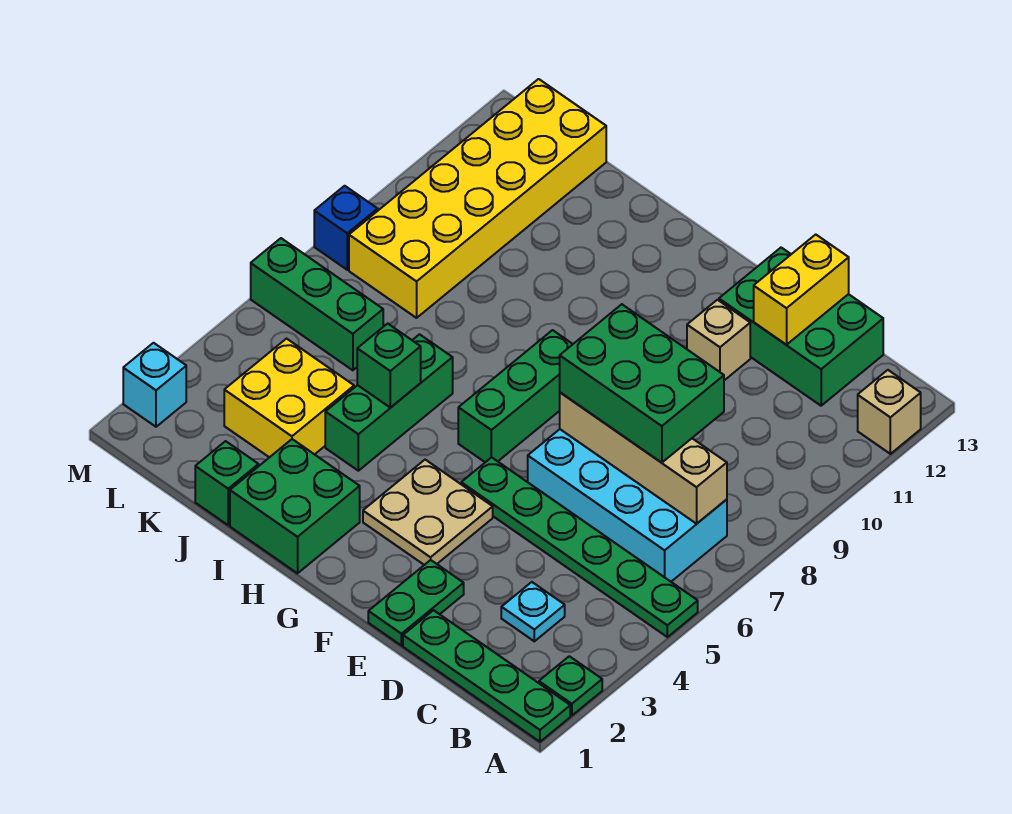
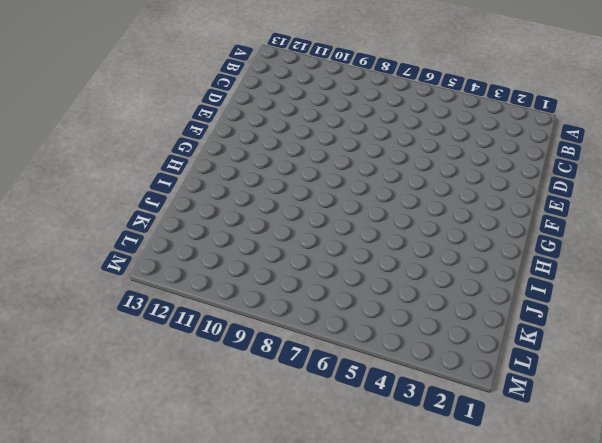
none -> green 1x4 plate [403,610,570,742]
none -> green 1x1 plate [539,656,602,716]
none -> green 1x6 plate [461,457,698,637]

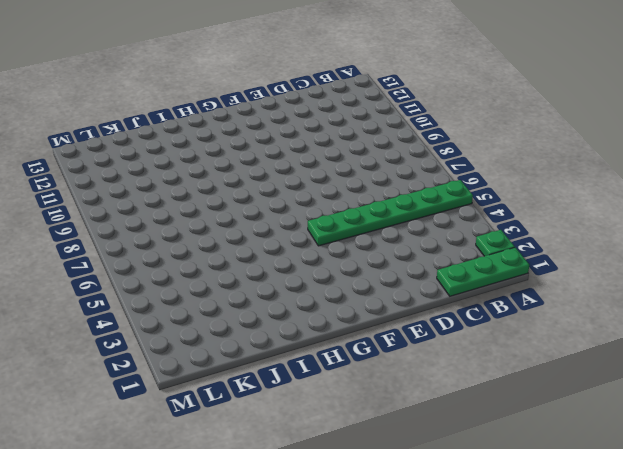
green 1x3 plate [437,248,529,296] -> green 1x4 plate [403,610,570,742]
none -> tan 1x1 brick [858,370,921,454]
none -> cyan 2x4 brick [528,429,727,582]
none -> cyan 1x1 plate [501,582,565,641]

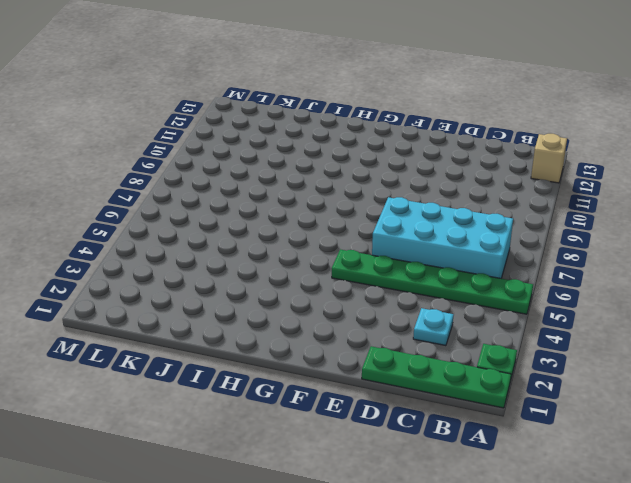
none -> green 2x3 brick [719,248,883,406]
none -> green 1x2 plate [368,560,464,646]
none -> tan 1x1 brick [687,300,750,380]

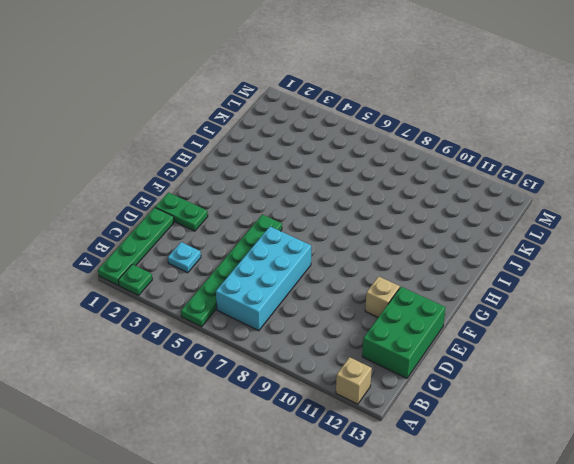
none -> tan 2x2 plate [363,460,493,565]
none -> green 1x3 brick [458,330,573,462]
none -> green 2x2 brick [230,439,360,573]

